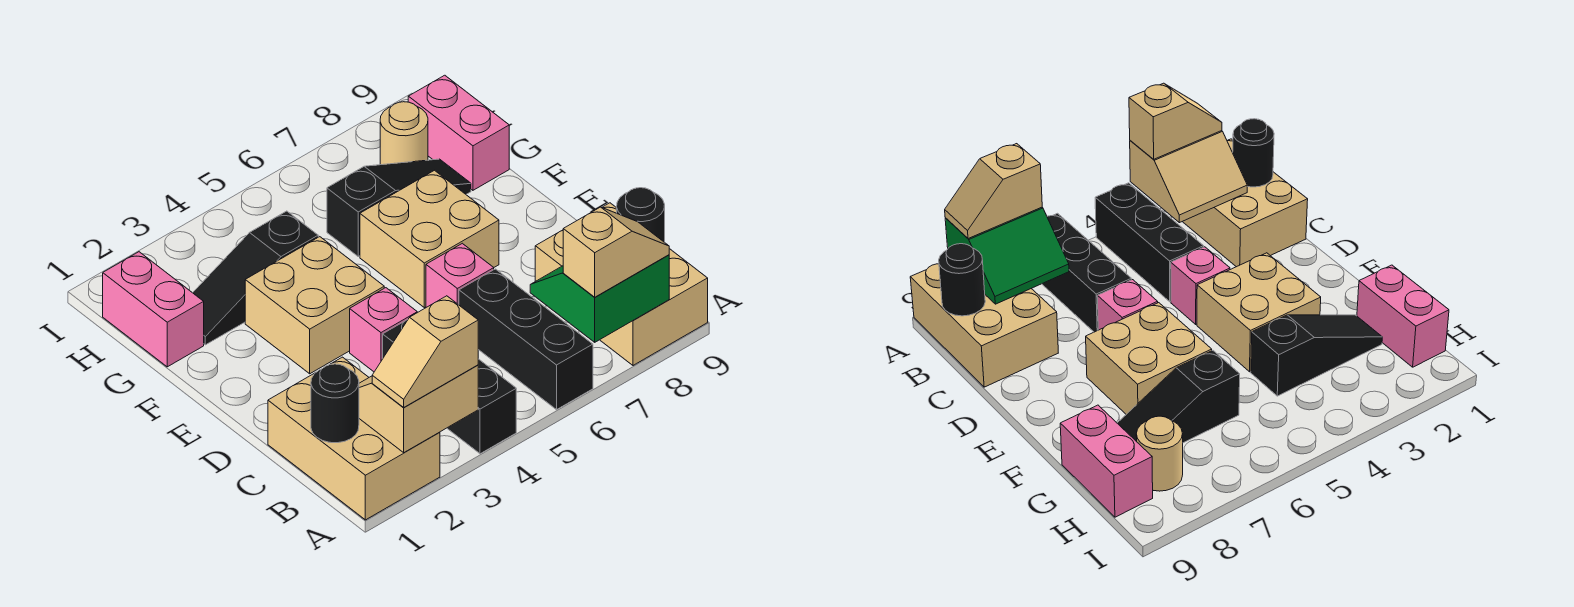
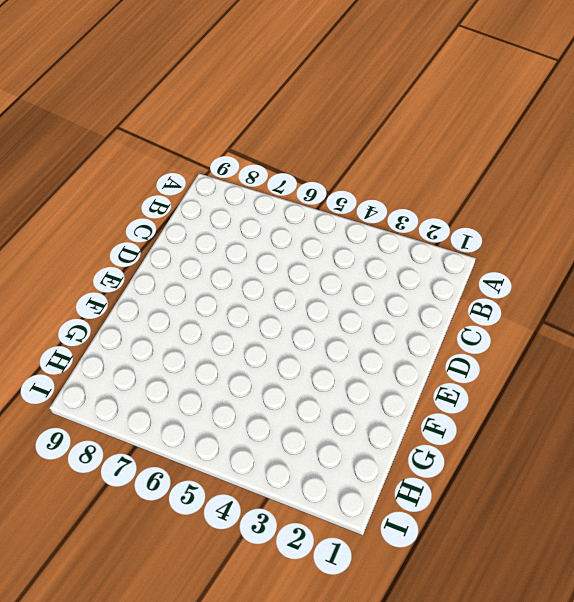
none -> tan 2x3 brick [268,357,440,520]
none -> black 1x3 brick [383,320,516,454]
none -> black 1x3 brick [459,269,593,410]

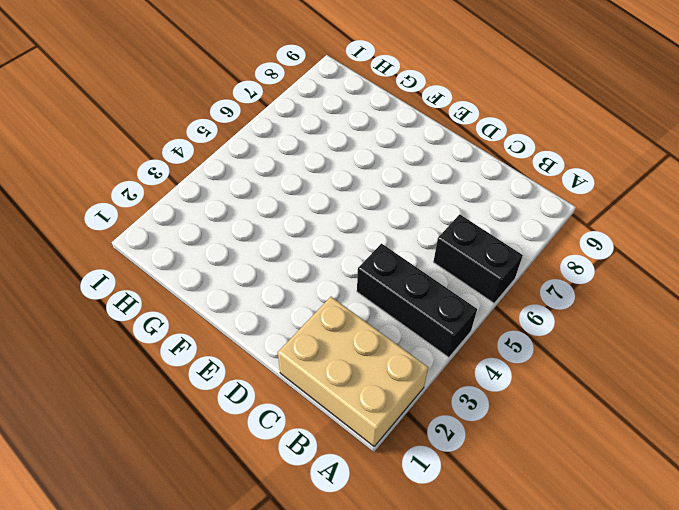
black 1x2 brick [433,214,523,303] -> black 1x3 brick [459,269,593,410]
none -> tan 2x3 brick [535,203,708,365]
none -> pink 1x1 brick [350,288,417,372]
none -> pink 1x1 brick [426,243,494,307]

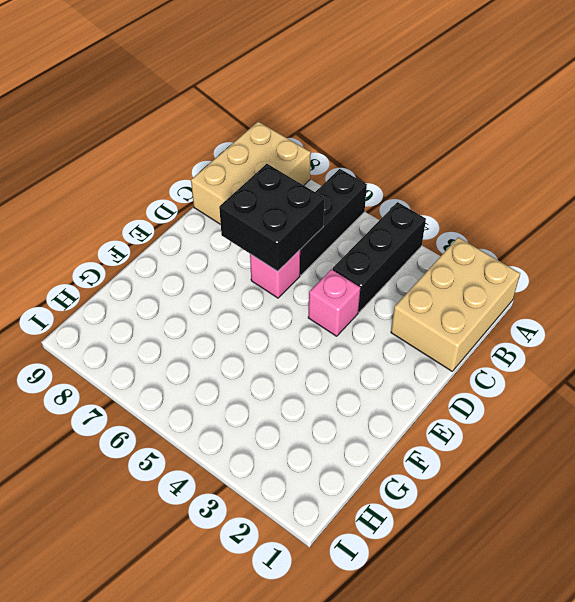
black 2x2 brick [219,164,324,271] -> none
none -> tan 2x2 brick [245,237,384,374]
none -> tan 2x2 brick [360,170,499,308]
none -> pink 1x2 brick [103,252,204,367]

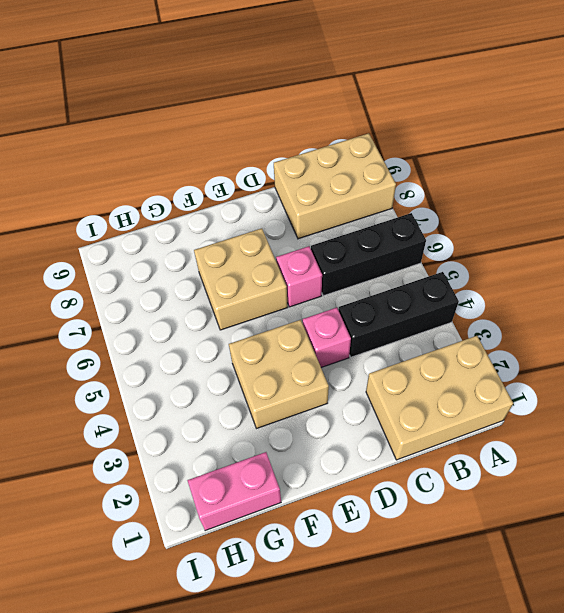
none -> black 1x3 slope [193,211,318,345]
none -> black 1x3 slope [327,159,471,256]
none -> pink 1x2 brick [408,75,509,190]

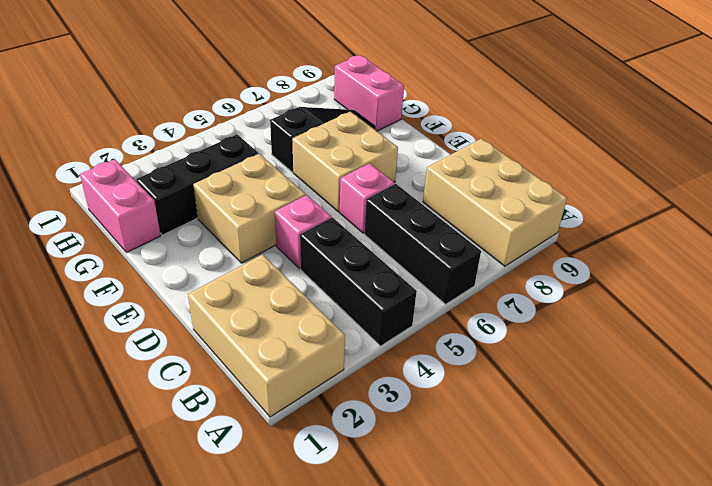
black 1x3 brick [136,135,258,235] -> black 1x3 slope [193,211,318,345]
none -> tan 1x1 round brick [380,102,428,165]
none -> tan 2x2 slope [359,365,478,452]
none -> green 2x2 slope [530,255,669,342]

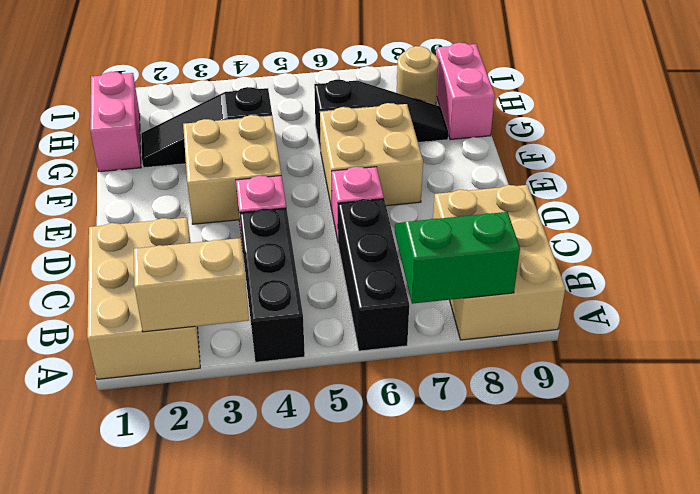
none -> black 1x1 round brick [311,364,359,443]
none -> black 1x1 round brick [617,188,665,242]
none -> tan 1x2 slope [372,296,478,408]

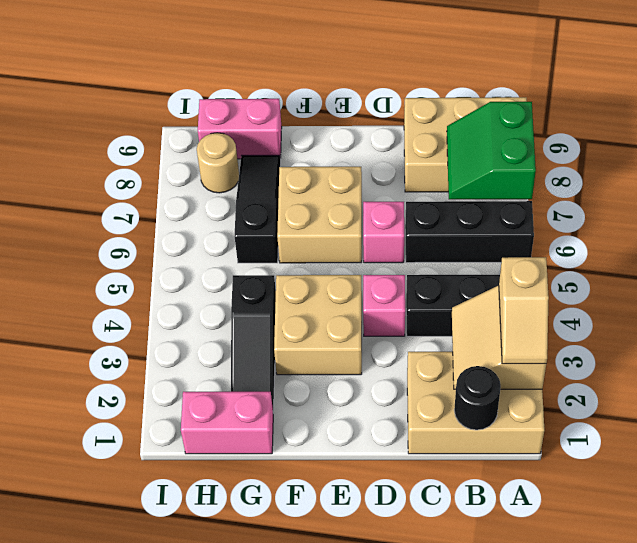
none -> black 1x1 round brick [617,188,665,242]
none -> tan 1x2 slope [563,207,669,297]

